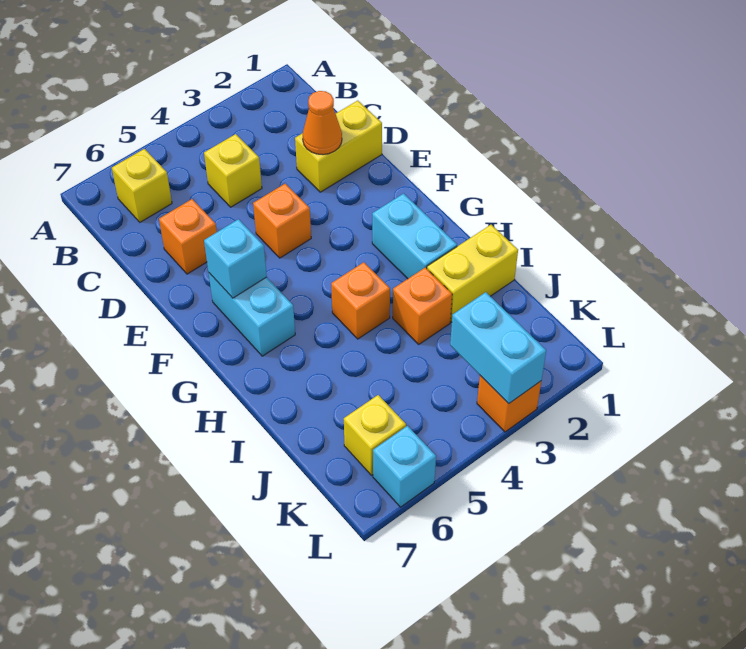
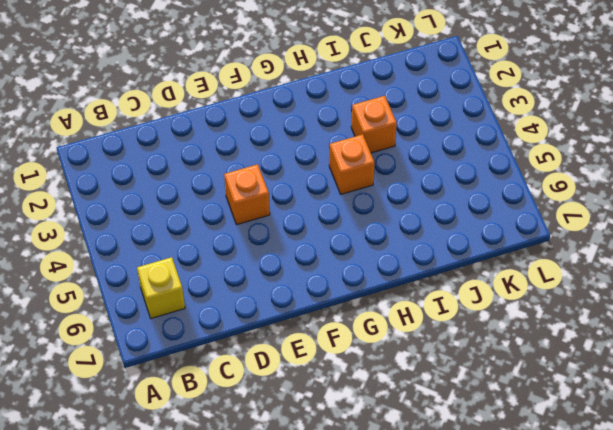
none -> yellow 1x1 brick [204,134,262,207]
none -> yellow 1x2 brick [295,101,382,192]
none -> orange 1x1 brick [159,199,217,274]

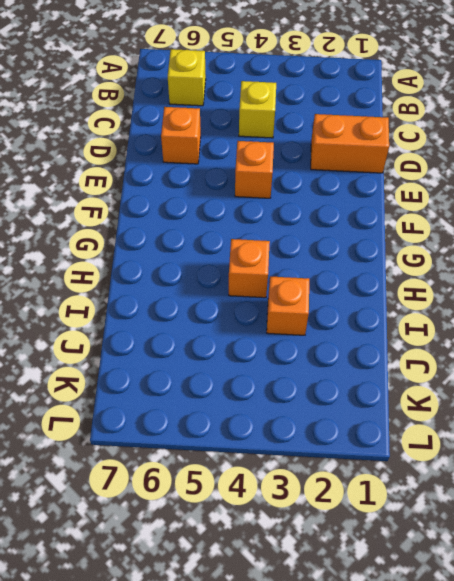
orange 1x2 brick [311,114,389,173] -> yellow 1x2 brick [295,101,382,192]
none -> cyan 1x2 brick [209,273,295,356]
none -> cyan 1x2 brick [372,194,457,279]
none -> yellow 1x2 brick [427,225,518,322]

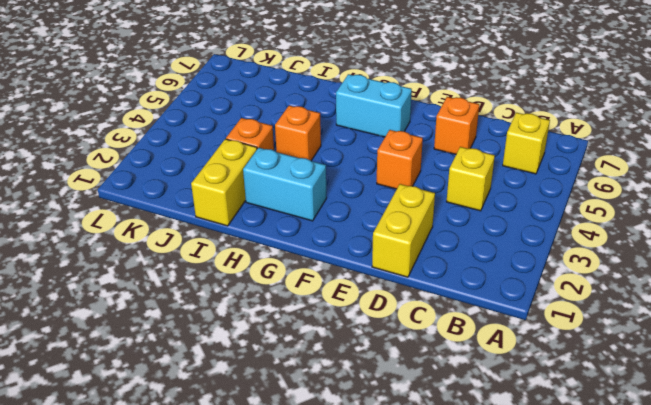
none -> yellow 1x1 brick [344,395,406,475]
none -> orange 1x1 brick [477,376,541,432]
none -> cyan 1x1 brick [373,426,436,507]

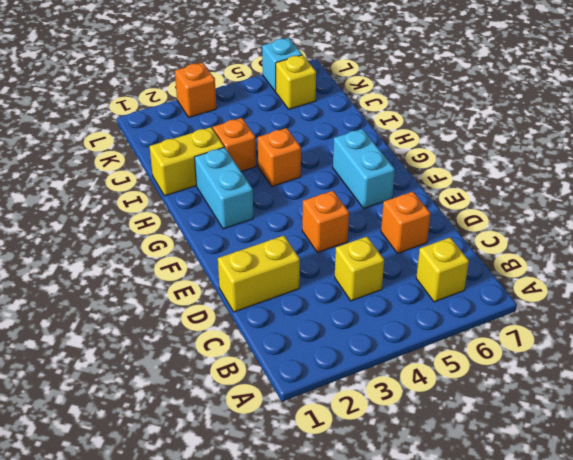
none -> orange 1x1 cone [303,91,342,155]
none -> cyan 1x1 brick [204,219,267,298]
none -> cyan 1x2 brick [450,292,546,404]

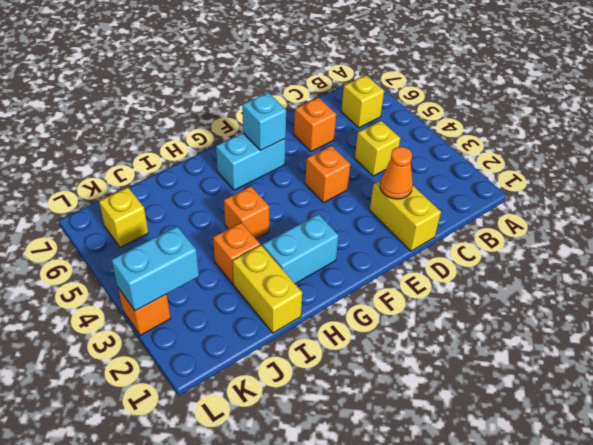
none -> cyan 1x1 brick [373,426,436,507]

